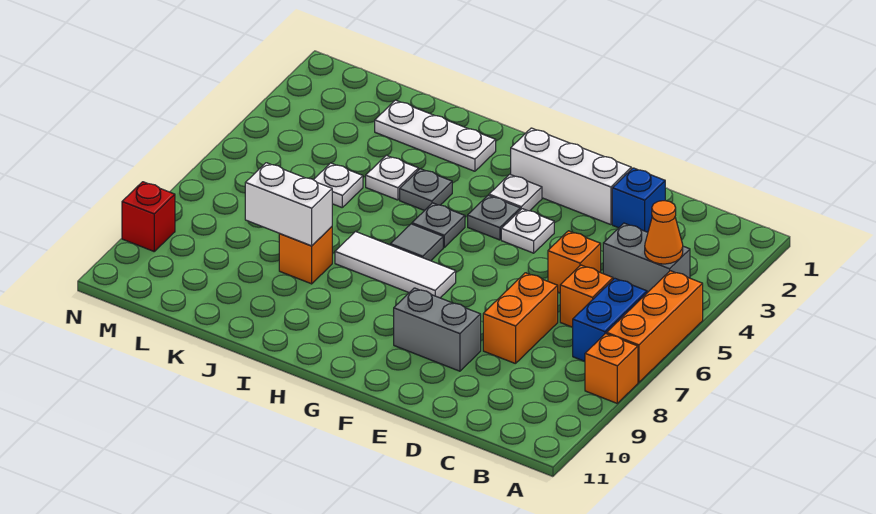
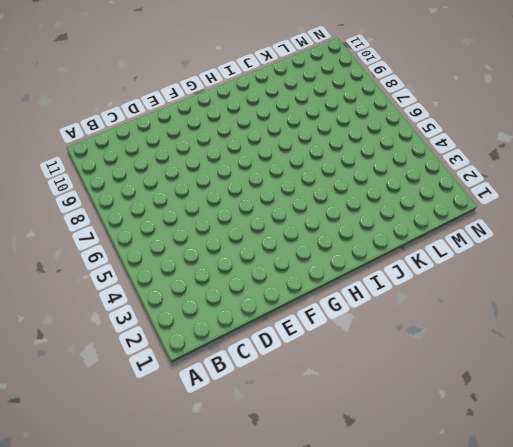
none -> orange 1x3 brick [607,271,703,383]
none -> orange 1x1 brick [585,334,638,403]
none -> grey 1x2 brick [603,223,690,293]

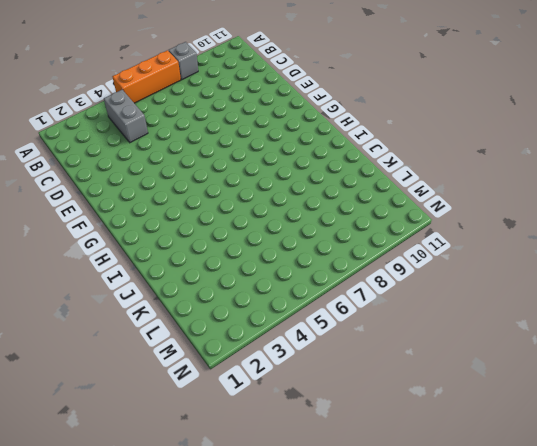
grey 1x1 brick [169,42,198,80] -> orange 1x1 brick [585,334,638,403]
none -> blue 1x2 brick [573,278,647,362]
none -> orange 1x1 brick [560,265,613,327]
none -> blue 1x1 brick [612,168,665,232]

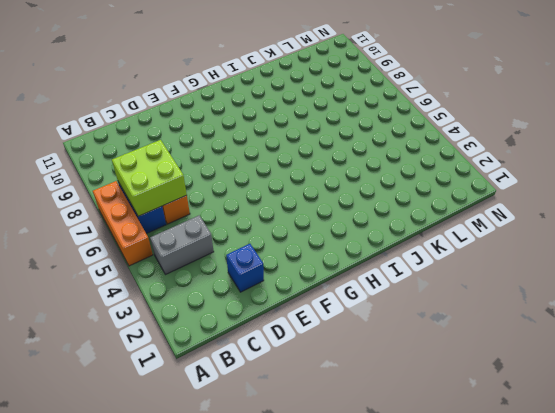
lime 2x2 brick [112,140,187,217] -> none
none -> orange 1x1 brick [585,334,638,403]
none -> orange 1x1 brick [548,231,601,293]
none -> orange 1x2 brick [483,273,558,364]

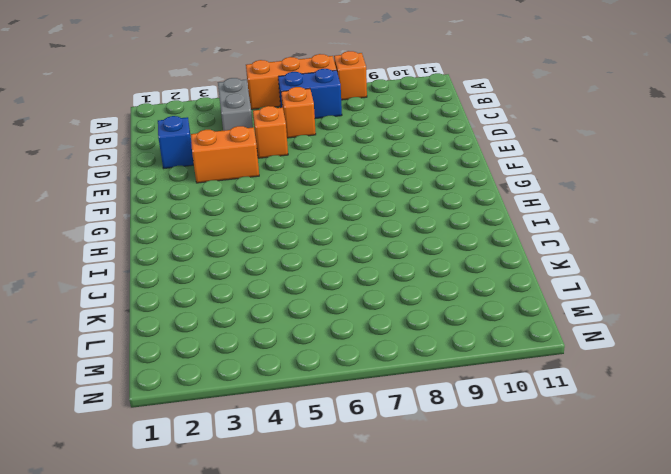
orange 1x2 brick [191,126,259,183] -> orange 1x2 brick moved to [483,273,558,364]
none -> white 1x3 brick [511,128,631,225]
none -> grey 1x2 brick [394,288,481,371]
none -> white 1x1 plate [501,209,554,253]

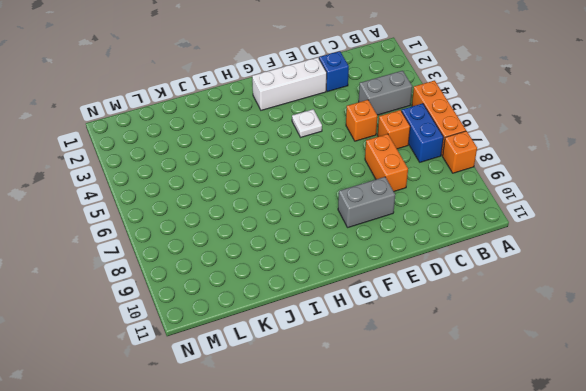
none -> white 1x1 plate [489,174,542,211]
none -> grey 1x1 plate [468,195,520,240]
none -> white 1x3 tile [335,232,456,298]

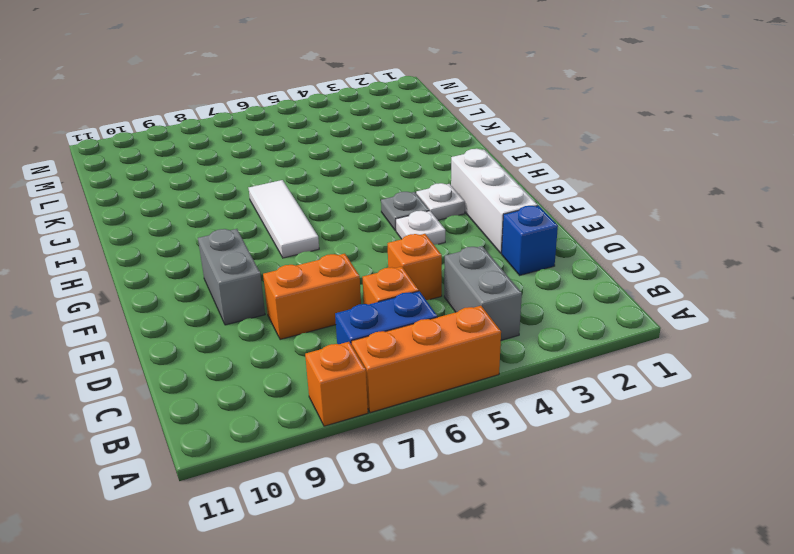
none -> grey 1x1 plate [412,203,465,247]
none -> grey 1x1 tile [390,224,443,261]
none -> white 1x3 plate [375,100,496,171]

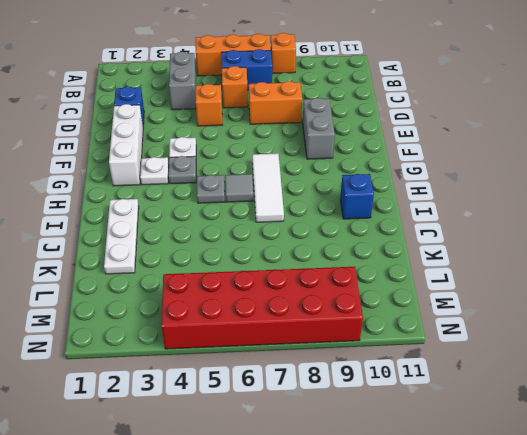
blue 1x1 brick [340,174,374,219] -> none
red 2x6 brick [162,267,363,349] -> red 1x1 brick [122,182,175,251]
none -> grey 1x1 plate [400,169,452,211]
none -> white 1x1 plate [366,155,418,200]
none -> orange 1x1 brick [279,227,332,284]

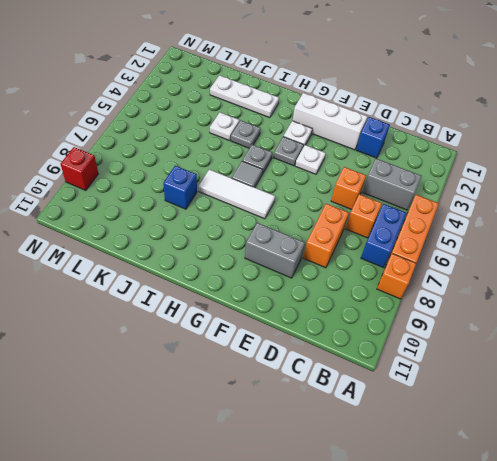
blue 1x1 brick [163,166,197,209] -> orange 1x1 brick [279,227,332,284]
none -> white 1x1 plate [314,163,363,207]
none -> orange 1x1 cone [645,201,683,264]
none -> white 1x2 brick [245,163,332,246]

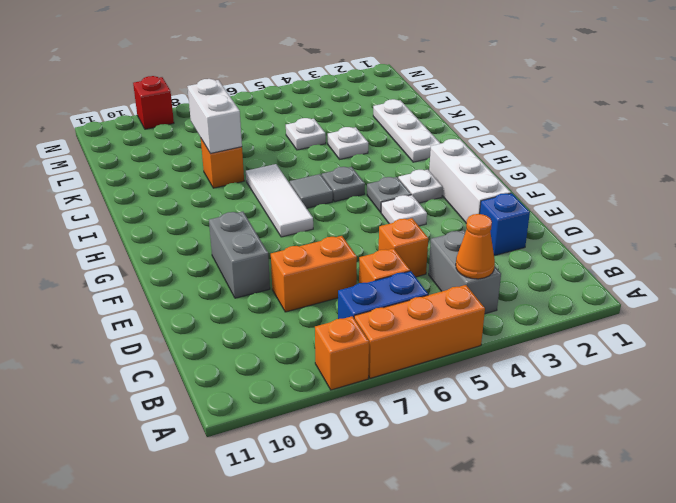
none -> grey 1x1 plate [400,169,452,211]

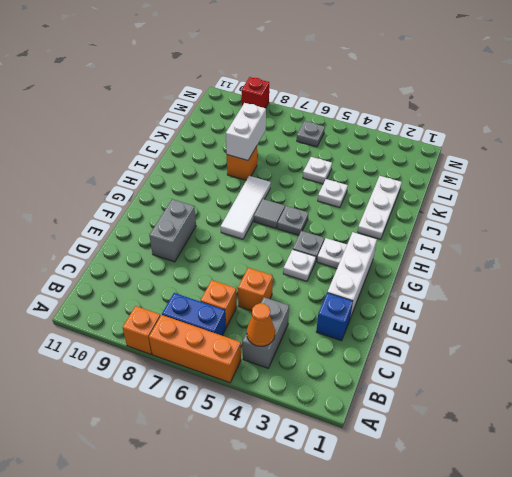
grey 1x1 plate [297,121,325,147] -> grey 1x1 plate moved to [400,169,452,211]
none -> orange 1x2 brick [483,273,558,364]

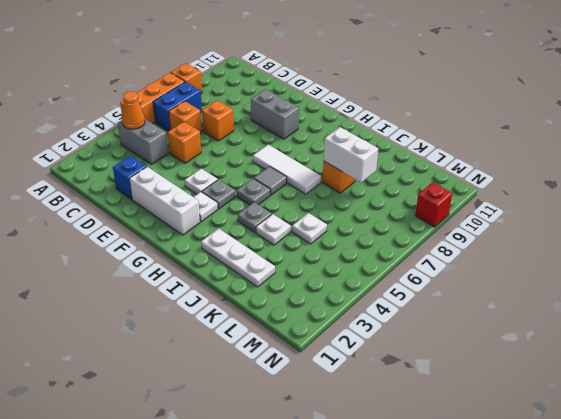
orange 1x1 brick [202,100,234,141] -> orange 1x2 brick [483,273,558,364]

